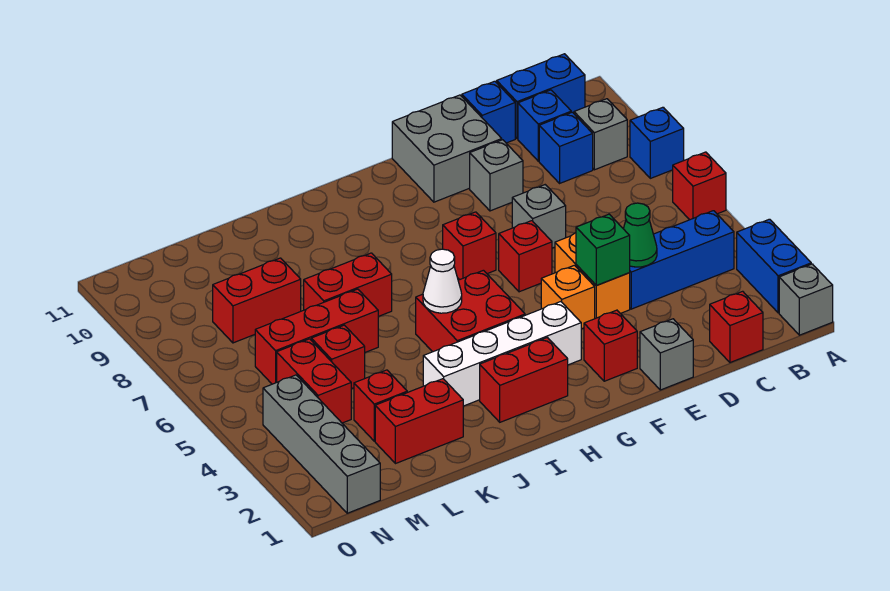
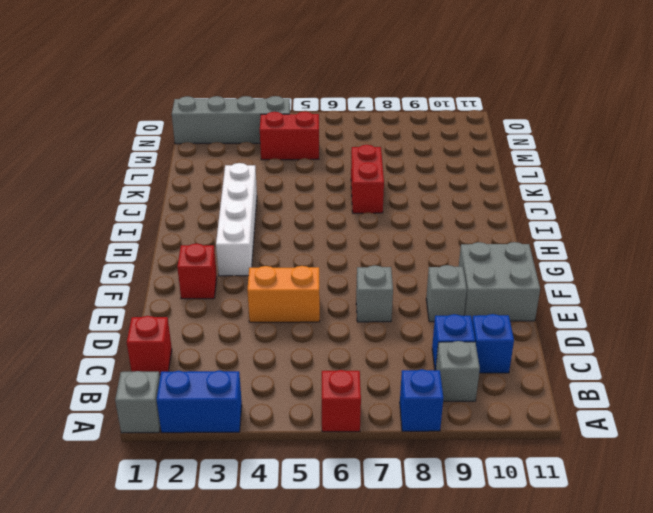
none -> blue 1x3 brick [630,211,734,309]
none -> blue 1x2 brick [497,54,585,139]
none -> blue 1x1 brick [462,81,515,143]
none -> grey 1x1 brick [640,319,693,390]

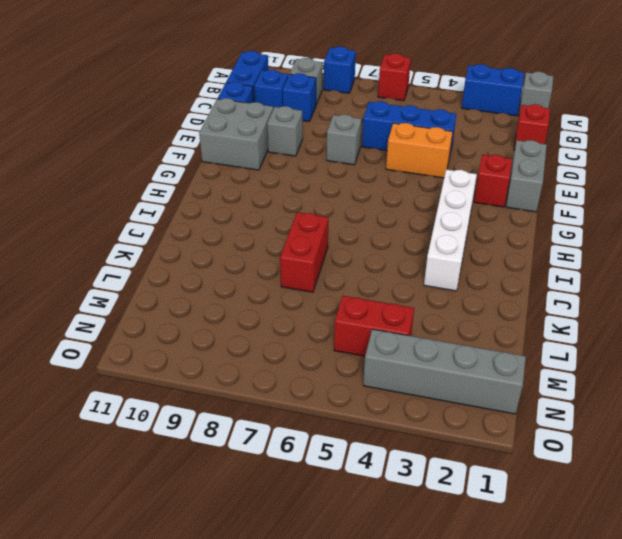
blue 1x3 brick [362,101,456,153] -> blue 1x3 brick turned to [630,211,734,309]
grey 1x2 brick [506,140,547,212] -> grey 1x1 brick [640,319,693,390]
none -> orange 1x1 brick [541,265,595,329]
none -> red 1x1 brick [499,221,552,292]
none -> red 1x1 brick [443,212,496,280]
none -> red 1x2 brick [480,338,568,422]

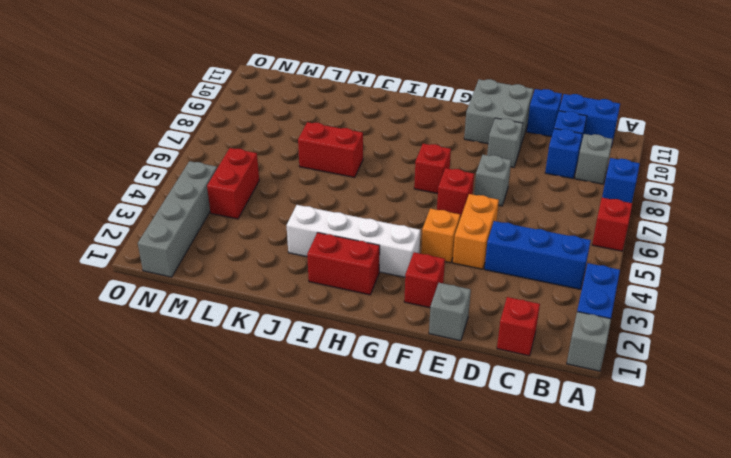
none -> red 2x2 brick [416,270,525,352]
none -> red 1x2 brick [375,379,463,464]
none -> red 1x3 brick [255,289,378,384]
none -> red 1x1 brick [354,370,407,441]

